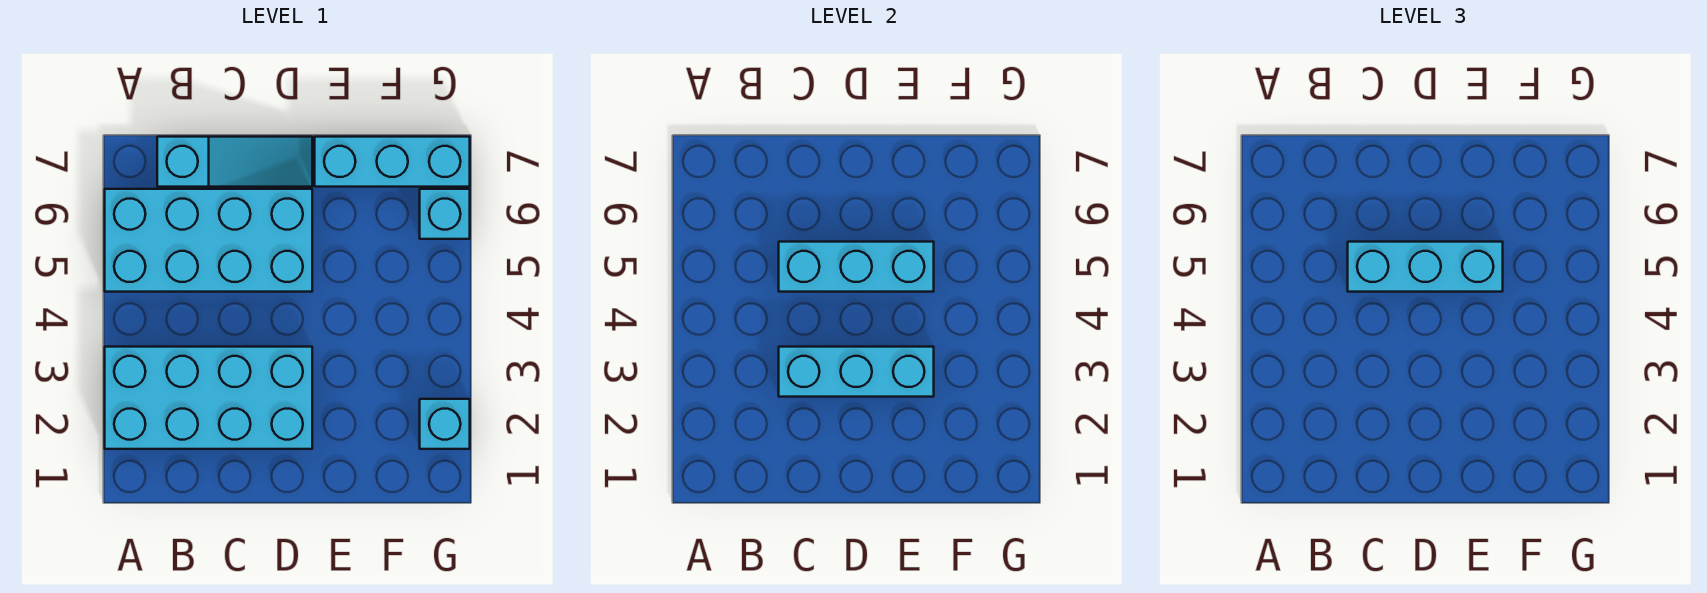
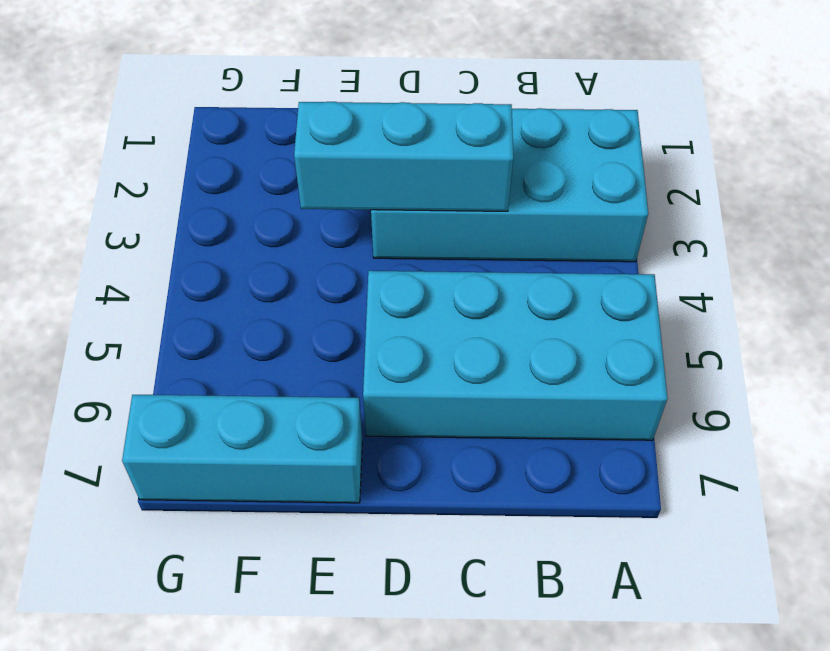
none -> cyan 1x3 slope [157,137,312,187]
none -> cyan 1x1 brick [420,399,470,449]

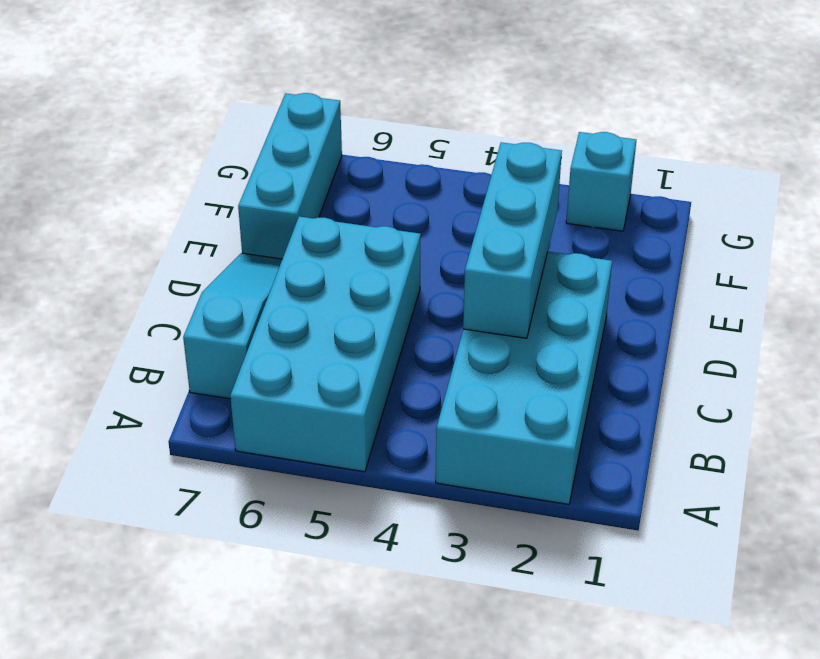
none -> cyan 1x1 brick [420,189,470,239]
none -> cyan 1x3 brick [779,242,934,292]

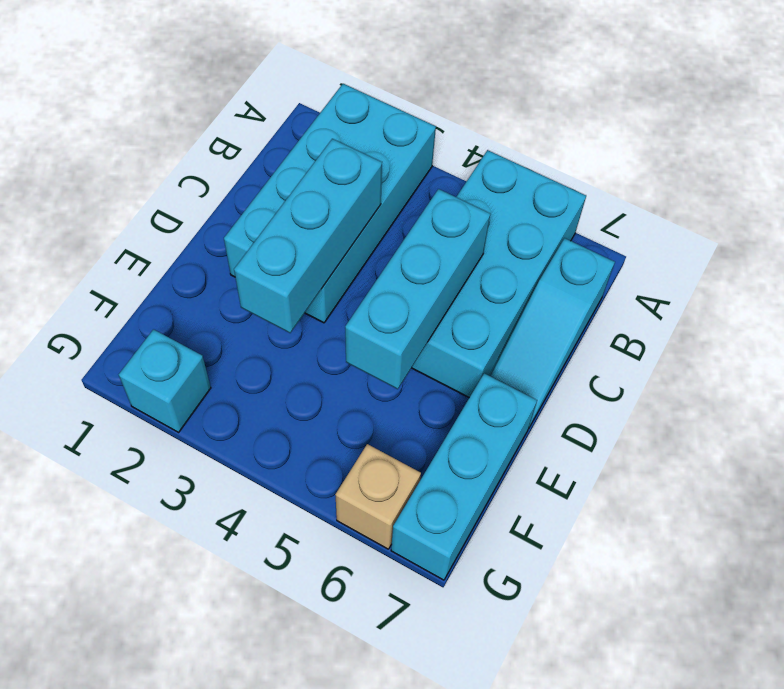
tan 1x1 brick [335,444,421,549] -> cyan 1x1 brick [420,189,470,239]
none -> cyan 1x3 brick [1348,242,1503,292]

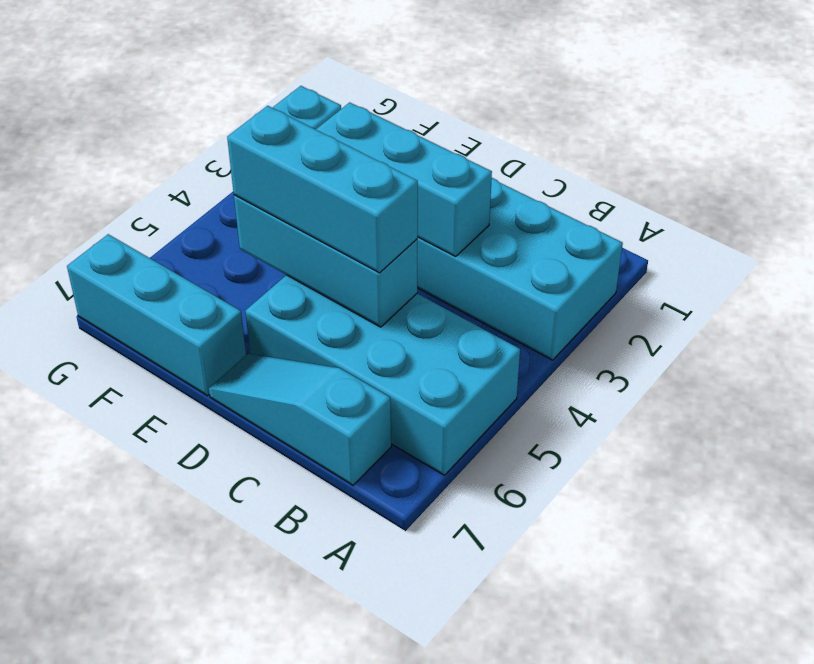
none -> cyan 1x1 brick [420,189,470,239]

